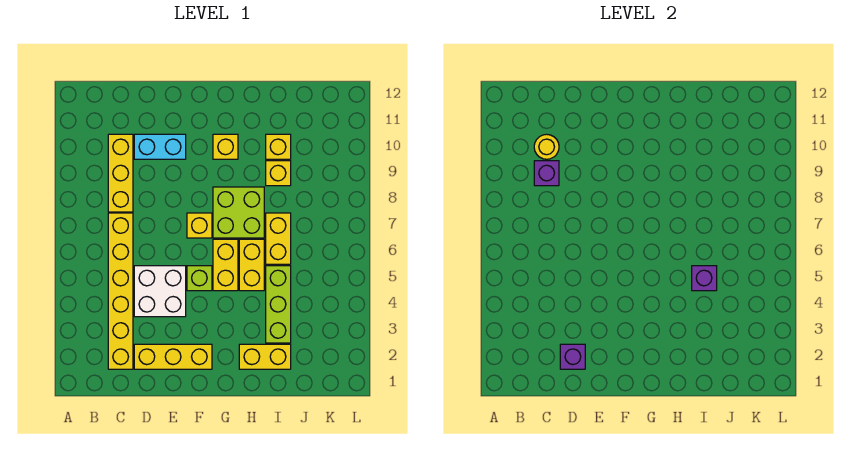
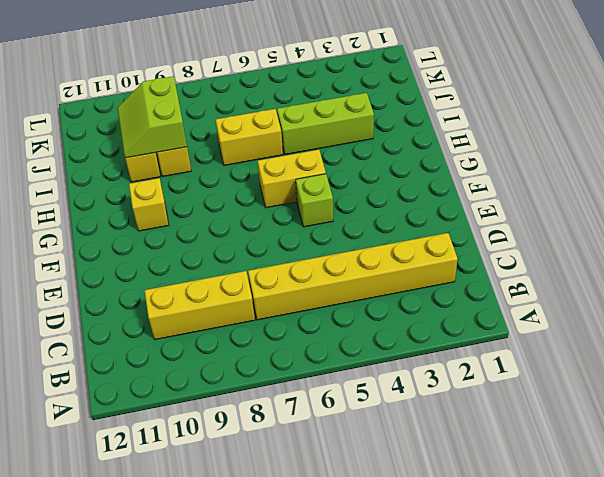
lime 2x2 slope [117,76,187,158] -> none
none -> yellow 1x3 brick [134,344,212,369]
none -> white 2x2 brick [134,266,186,317]
none -> cyan 1x2 brick [134,134,186,159]

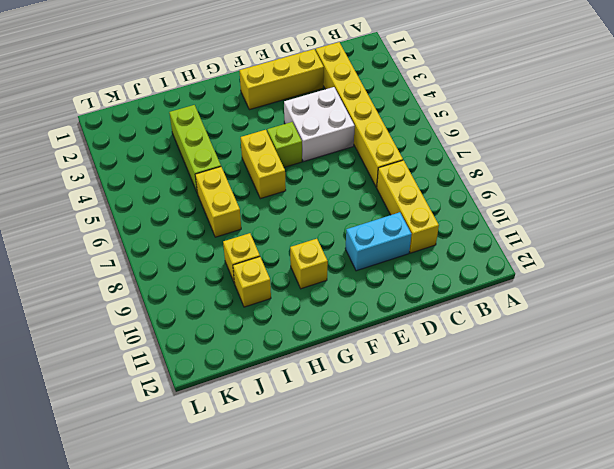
none -> yellow 1x1 brick [187,213,212,238]
none -> lime 2x2 brick [213,187,264,238]
none -> yellow 1x2 brick [239,344,291,369]

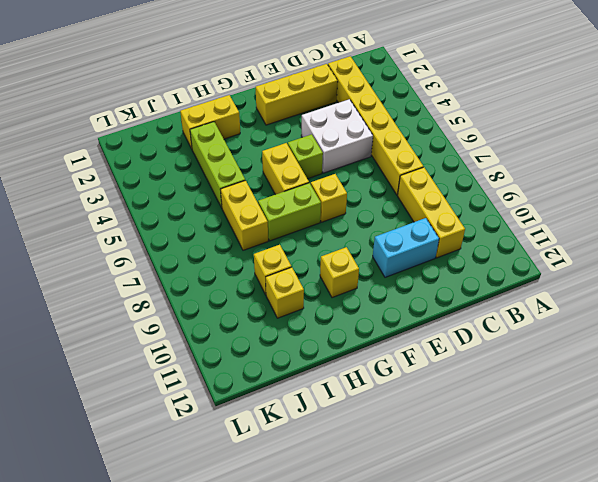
lime 1x2 brick [258,183,321,241] -> lime 2x2 brick [213,187,264,238]
none -> yellow 1x2 brick [239,239,264,291]
none -> purple 1x1 brick [534,161,559,186]
none -> yellow 1x1 round brick [534,134,559,159]

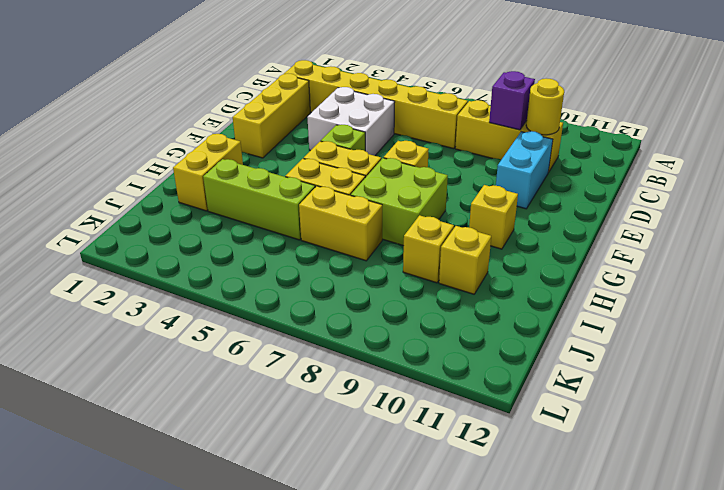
none -> purple 1x1 brick [560,344,585,369]
none -> purple 1x1 brick [692,266,717,291]

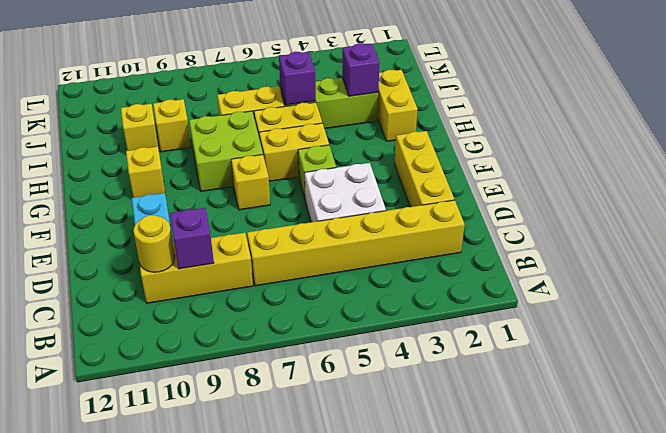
purple 1x1 brick [342,43,380,96] -> purple 1x1 brick moved to [560,344,585,369]

